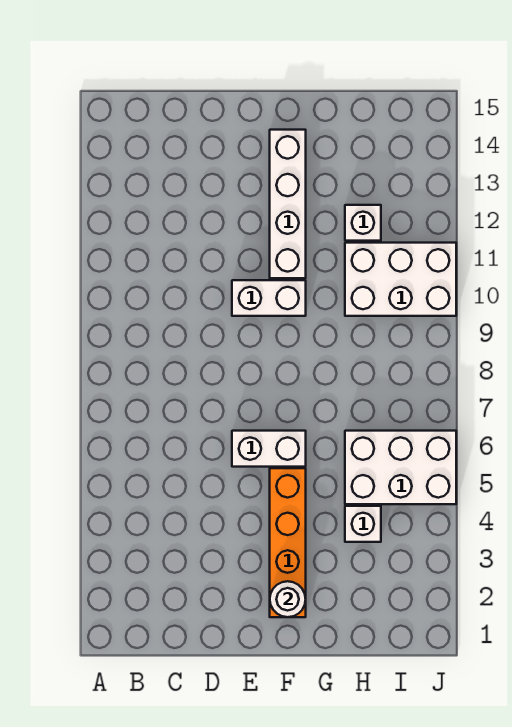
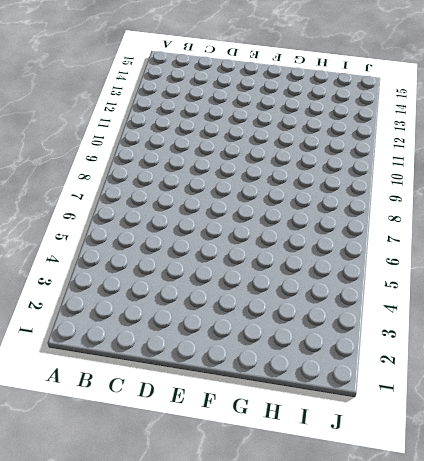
none -> white 1x2 brick [232,431,306,467]
none -> white 1x2 brick [232,280,306,316]

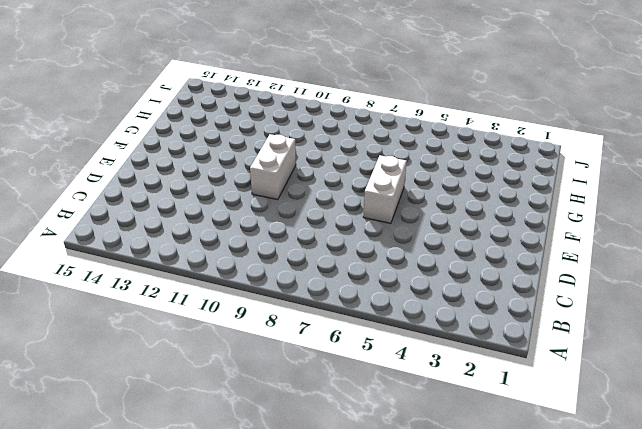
none -> orange 1x4 brick [270,468,306,617]
none -> white 1x4 brick [270,130,306,278]

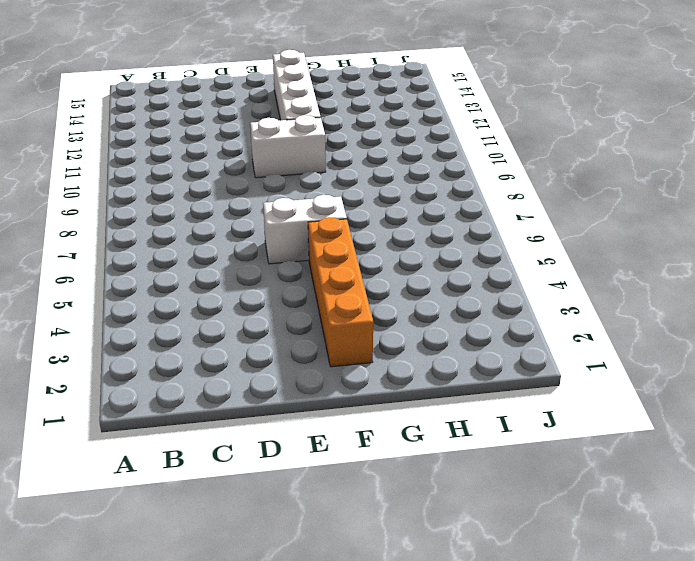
none -> white 1x1 brick [345,506,381,542]
none -> white 2x3 brick [345,431,456,504]

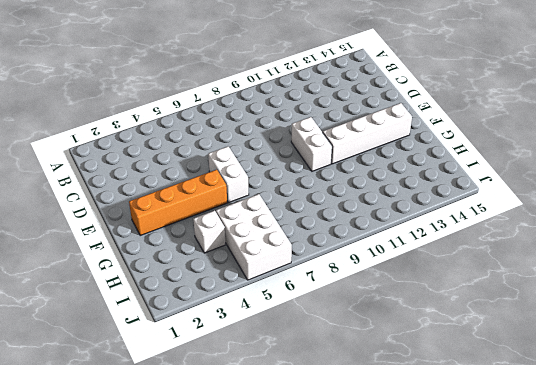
none -> white 2x3 brick [345,243,456,316]
none -> white 1x1 brick [345,205,381,241]

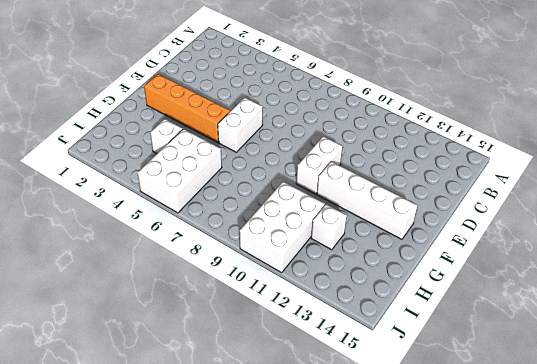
none -> white 1x1 round brick [270,581,306,617]

